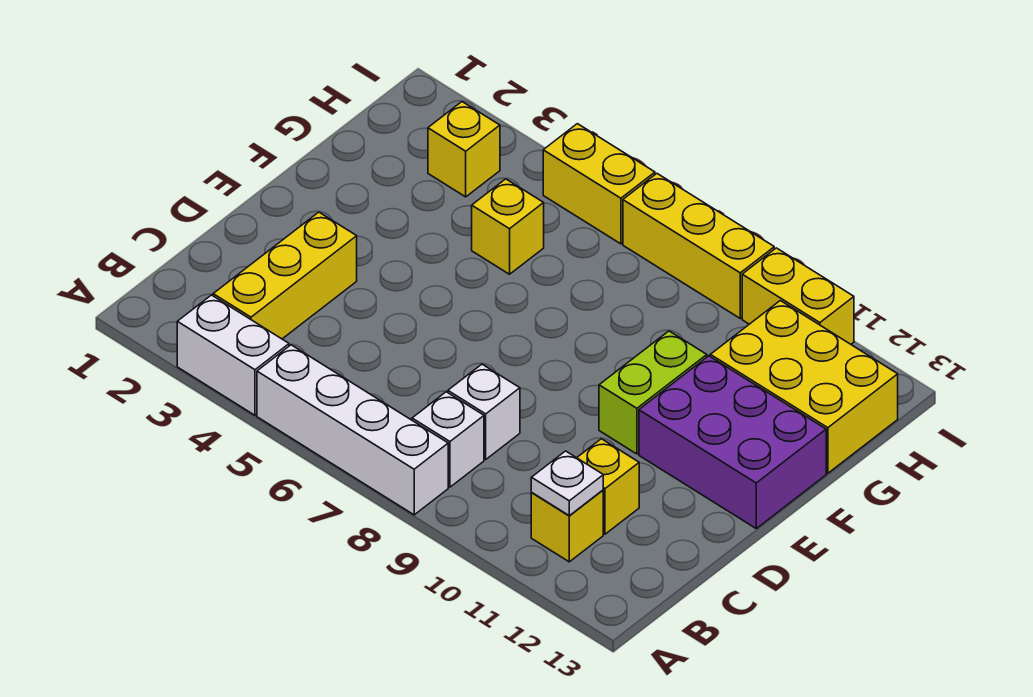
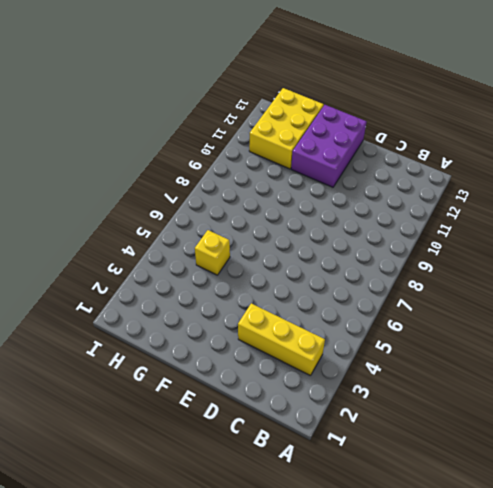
none -> white 1x2 brick [177,295,289,415]
none -> white 1x4 brick [257,345,448,515]
none -> white 1x1 brick [412,392,484,487]

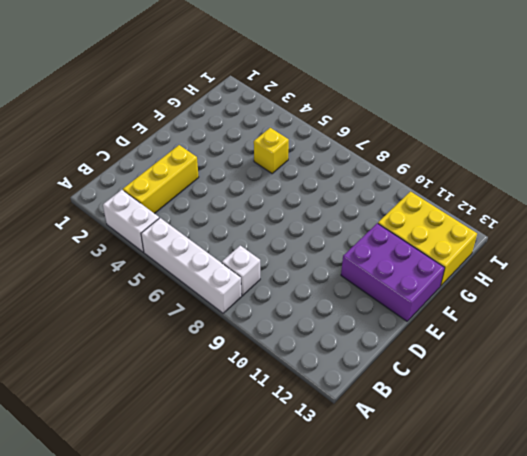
none -> yellow 1x1 brick [531,490,603,562]
none -> white 1x1 brick [448,364,520,459]
none -> yellow 1x1 brick [577,439,639,534]

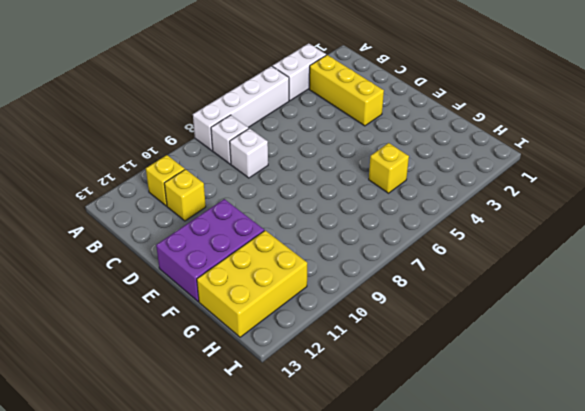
none -> lime 1x2 brick [599,331,707,454]
none -> yellow 1x1 brick [428,102,500,197]
none -> yellow 1x2 brick [543,124,655,244]

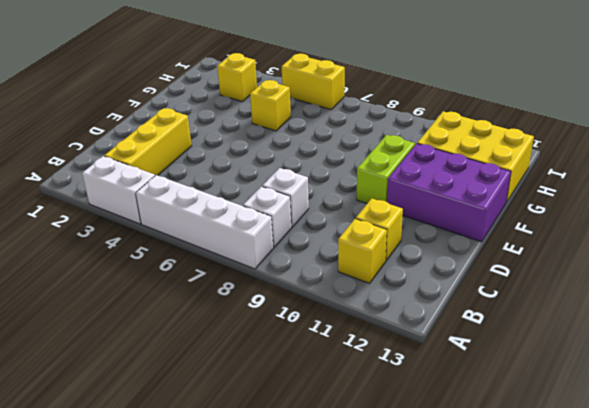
none -> yellow 1x3 brick [623,174,774,318]
none -> yellow 1x2 brick [742,248,854,344]
none -> white 1x1 plate [531,451,603,516]

